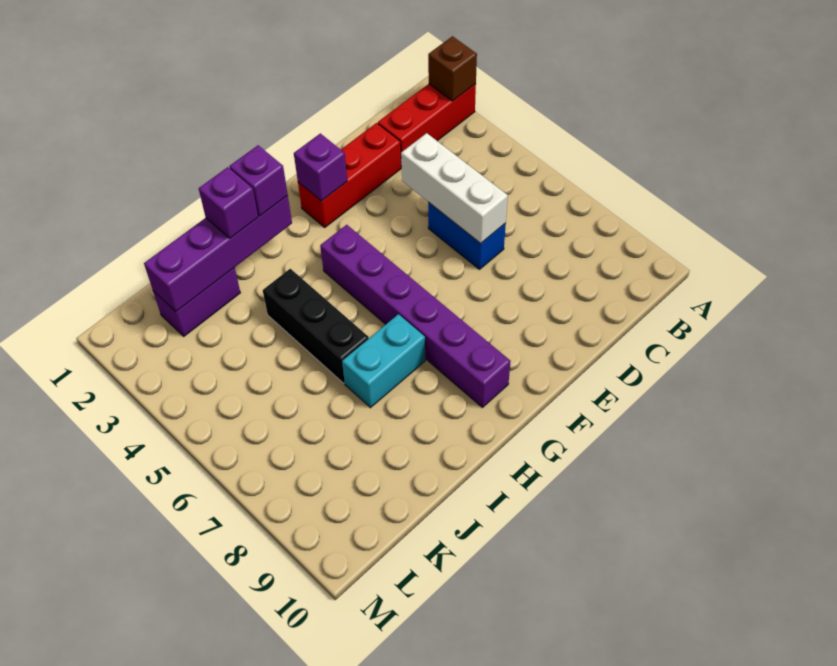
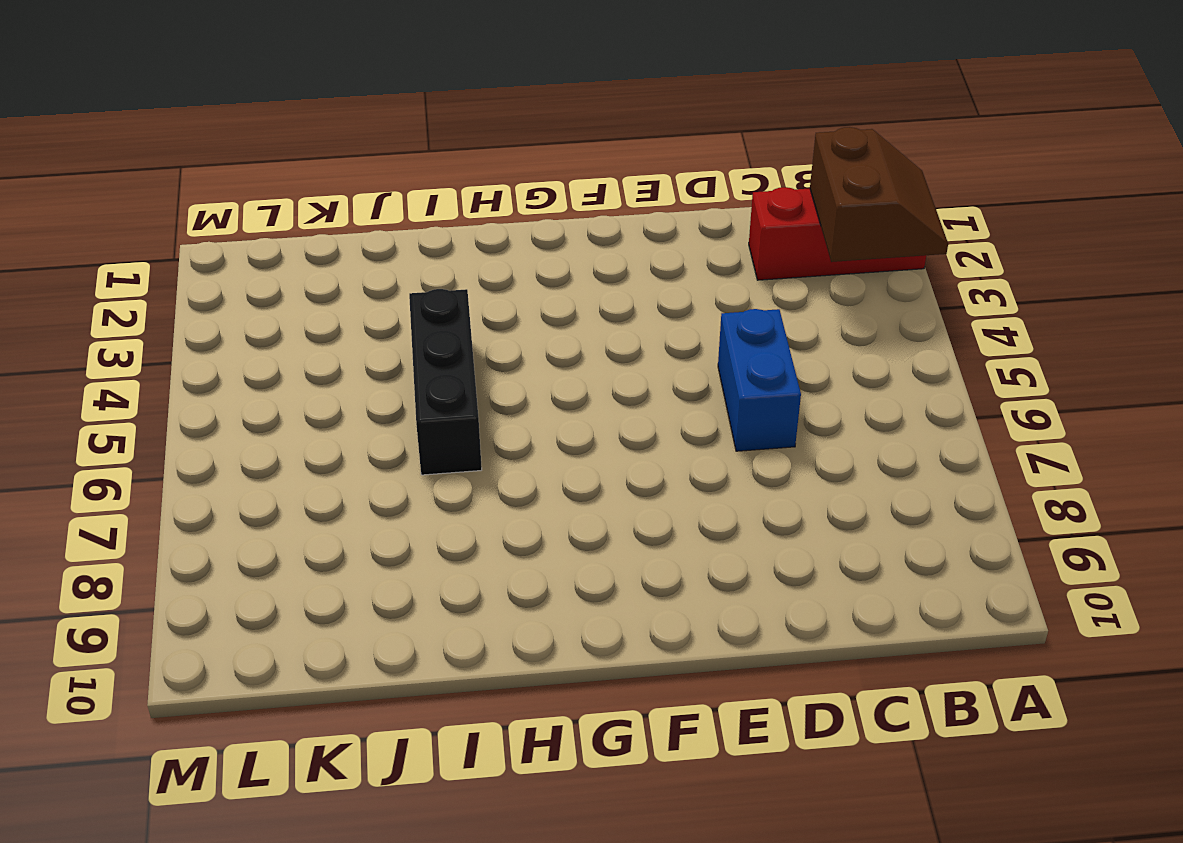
brown 2x2 slope [810,127,948,262] -> brown 1x1 brick [428,36,477,101]
none -> red 1x3 brick [298,123,401,227]
none -> purple 1x6 brick [320,225,511,408]
none -> cyan 1x2 brick [342,314,425,408]

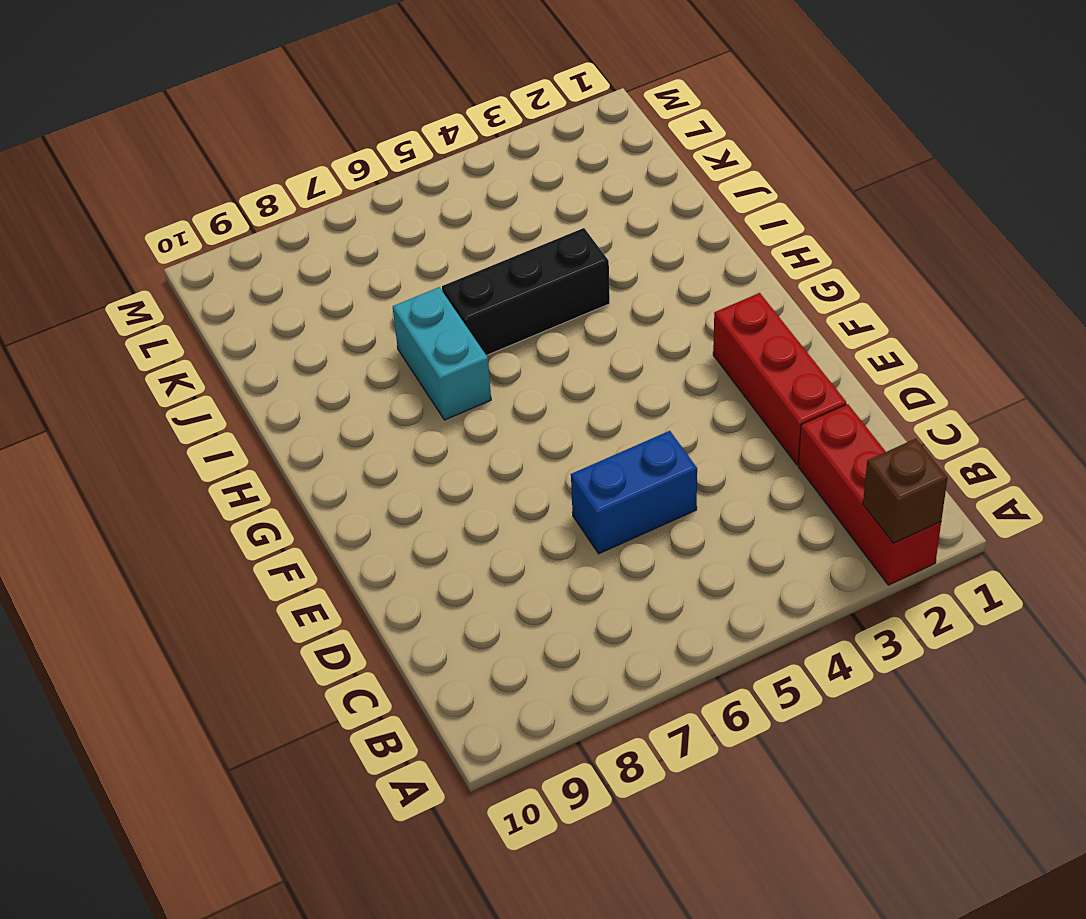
none -> purple 1x6 brick [320,225,511,408]
none -> purple 1x2 brick [153,268,240,336]
none -> white 1x3 brick [401,133,508,243]

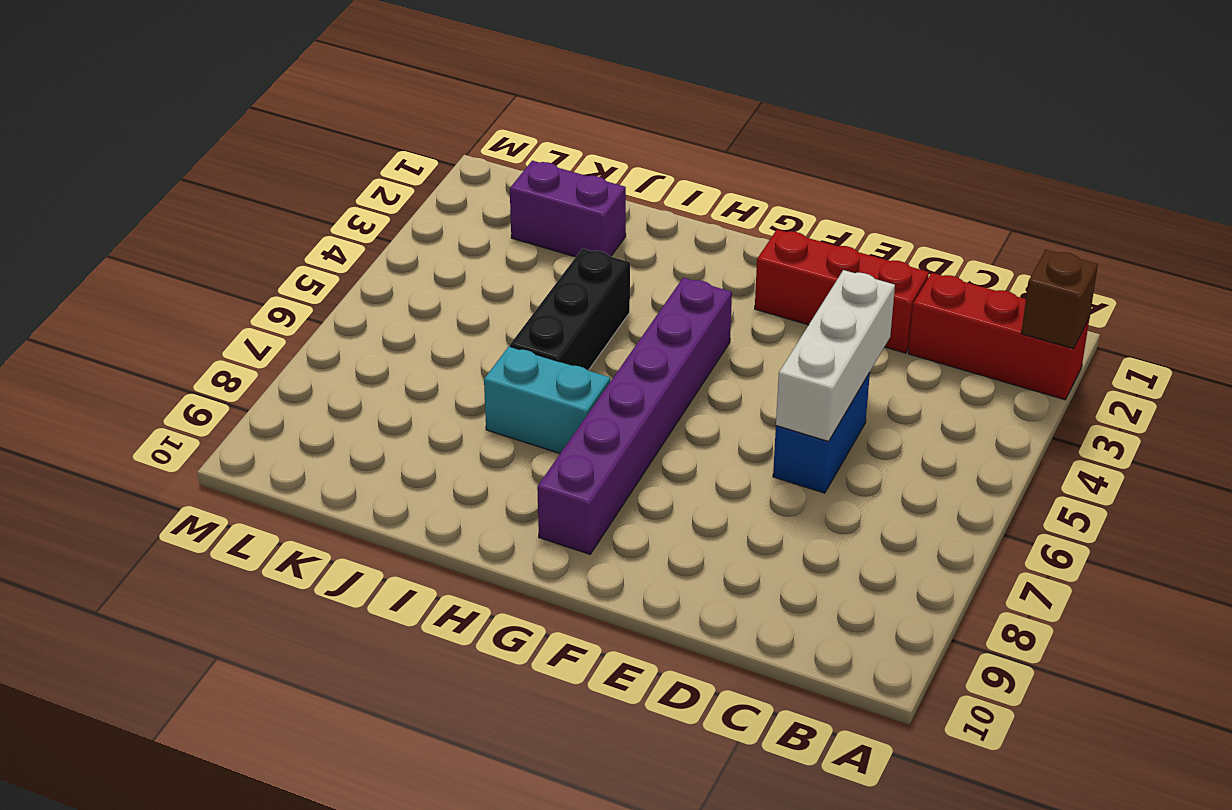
none -> purple 1x1 brick [294,133,347,201]
none -> purple 1x4 brick [144,196,292,312]
none -> purple 1x1 brick [229,145,288,216]

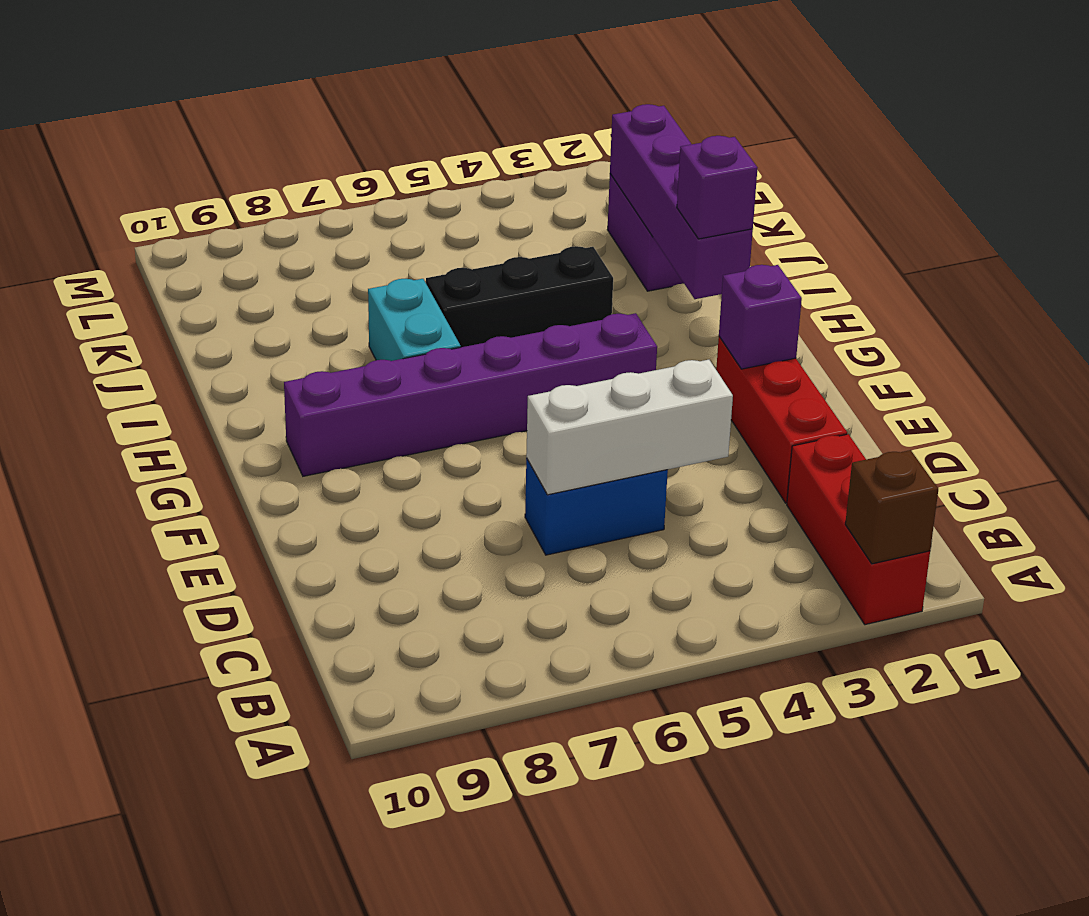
none -> purple 1x1 brick [199,167,258,238]

